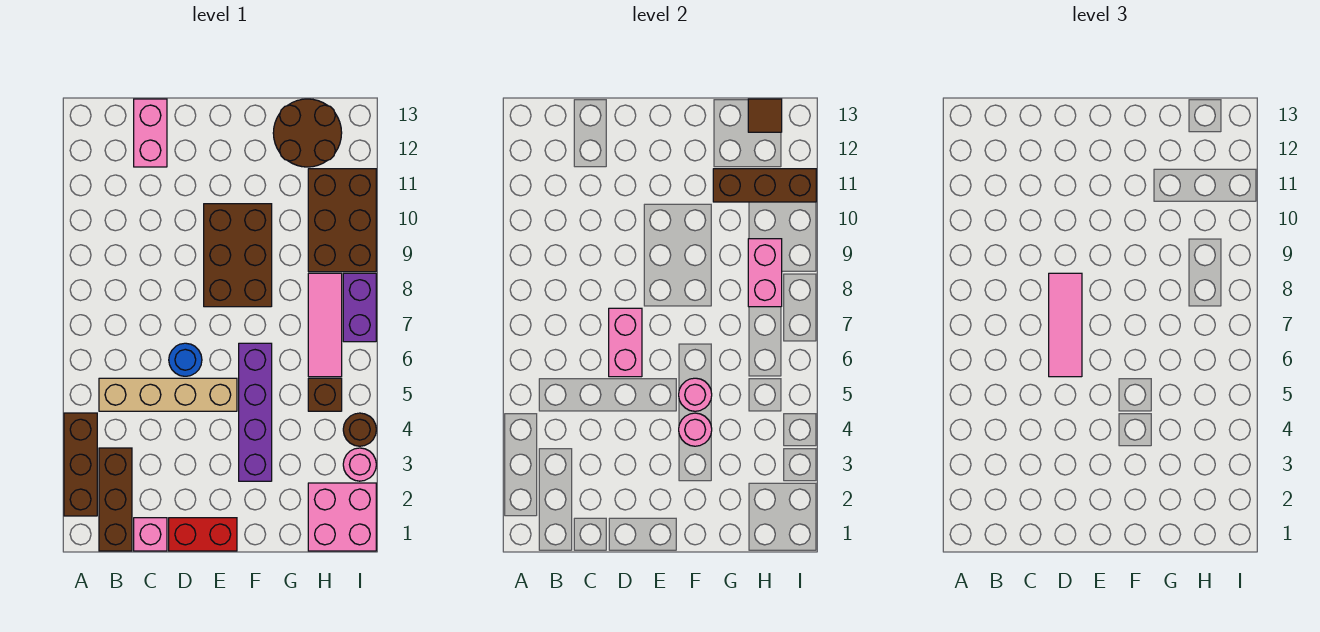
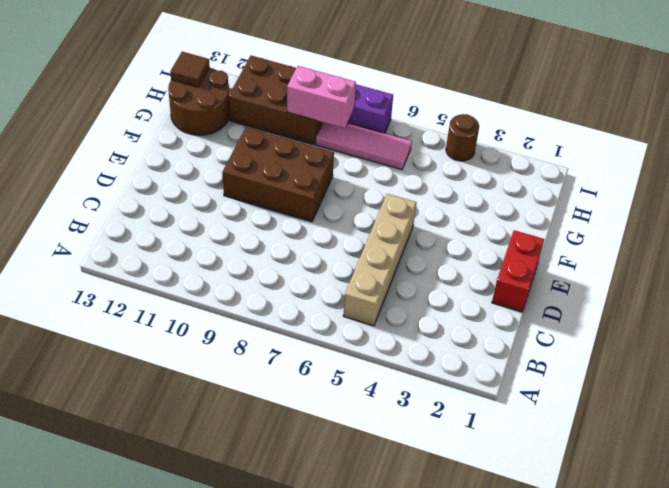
none -> brown 1x3 brick [64,413,97,516]
none -> brown 1x3 brick [99,448,132,551]
none -> pink 1x1 brick [134,518,167,551]

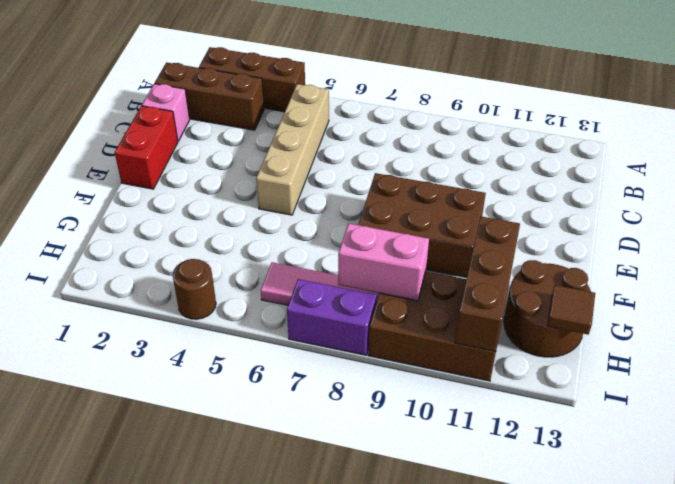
none -> pink 1x2 brick [134,99,167,167]
none -> blue 1x1 round brick [169,343,202,376]
none -> purple 1x4 brick [239,343,272,481]

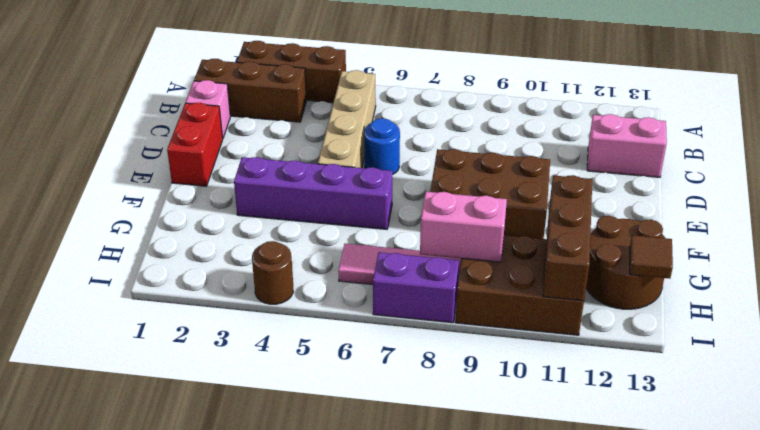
none -> pink 2x2 brick [308,483,376,551]
none -> brown 1x1 brick [308,378,342,411]
none -> pink 1x1 round brick [343,448,376,481]

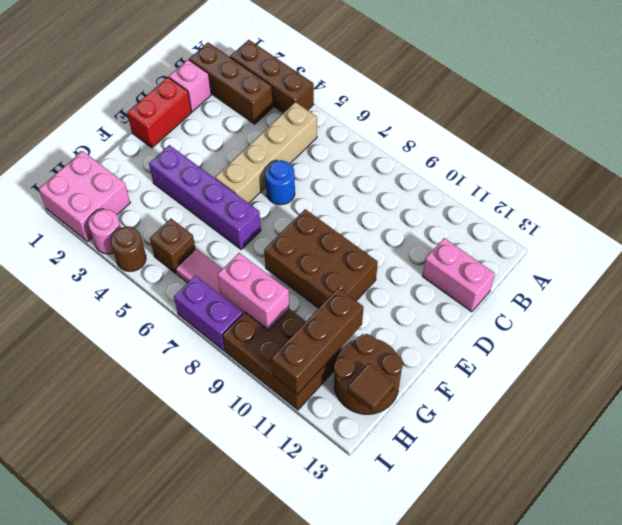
none -> pink 1x2 brick [609,308,642,377]
none -> pink 1x1 round brick [679,413,712,446]
none -> pink 1x1 round brick [679,378,712,411]

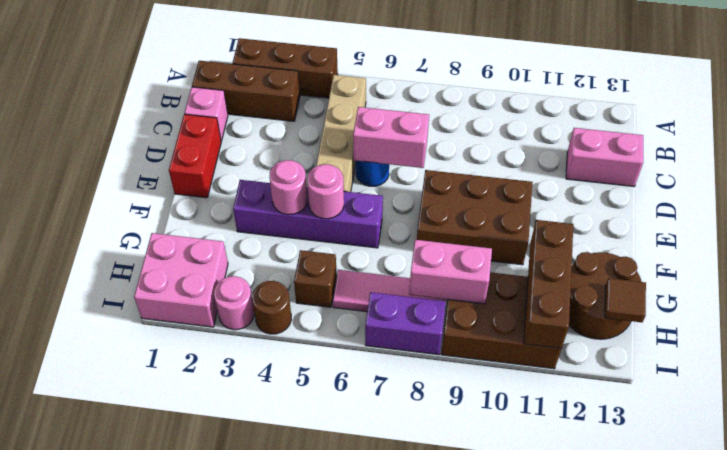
none -> pink 1x3 tile [1049,273,1082,377]

